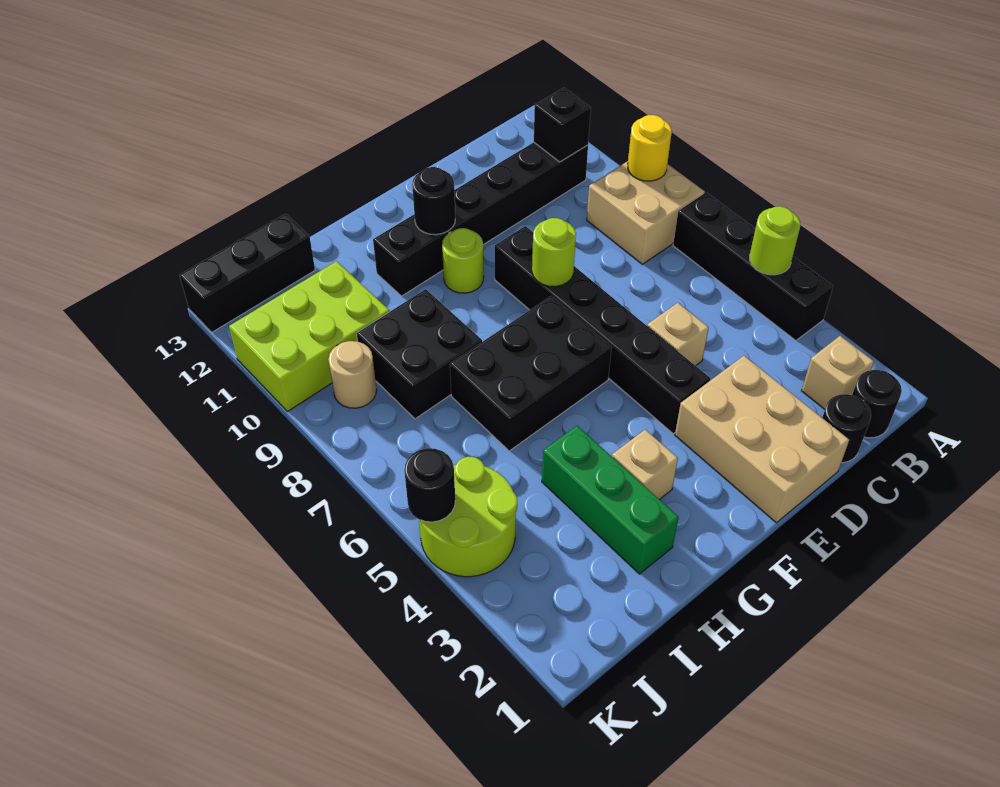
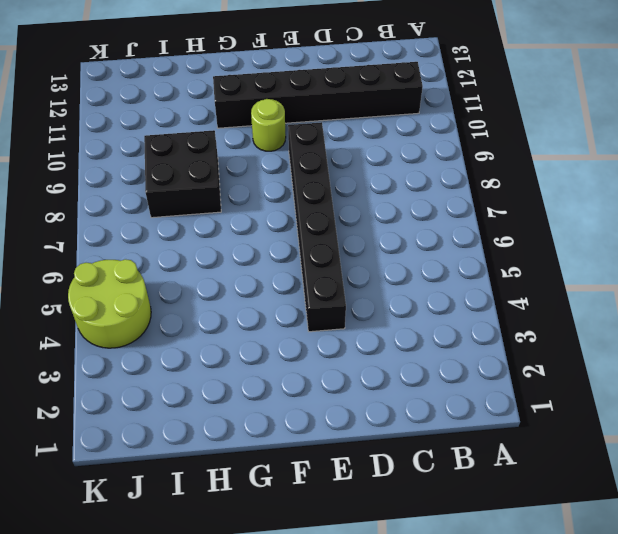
none -> black 1x4 brick [673,193,833,341]
none -> tan 2x2 brick [587,161,705,264]
none -> black 1x1 round brick [852,370,902,438]

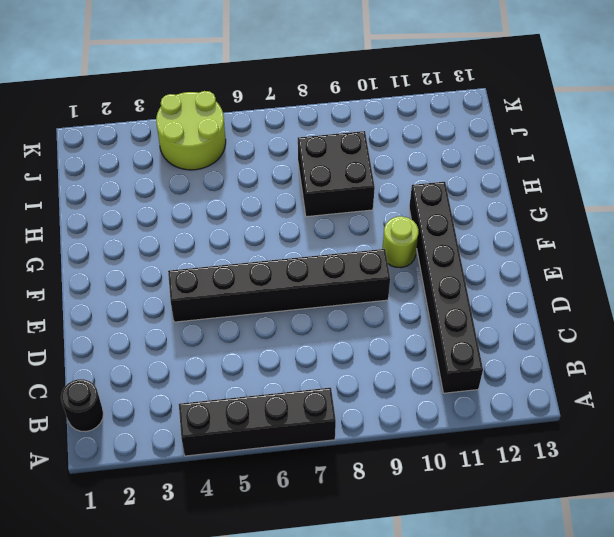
none -> tan 2x2 brick [587,161,705,264]
none -> tan 1x1 brick [802,336,874,409]
none -> black 1x1 round brick [822,394,871,463]

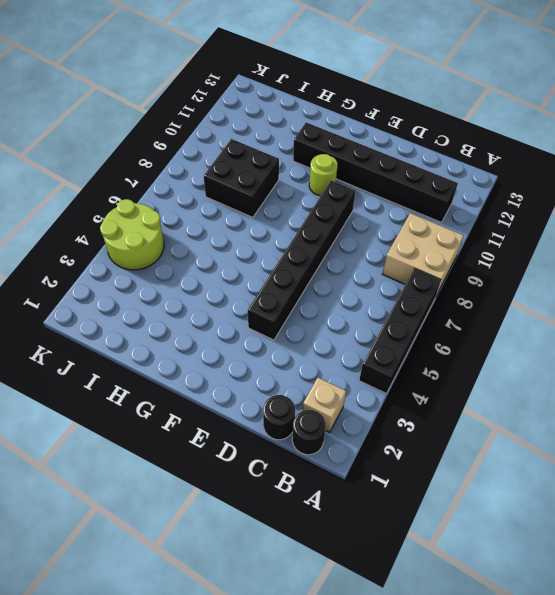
none -> tan 2x3 brick [675,356,849,523]
none -> tan 1x1 brick [647,303,709,366]
none -> black 2x3 brick [450,296,612,451]

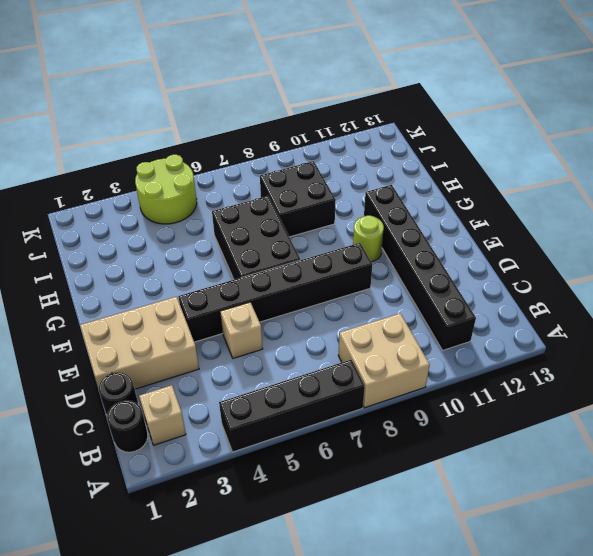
none -> tan 1x1 brick [612,430,678,500]
none -> green 1x3 brick [542,426,679,574]
none -> lime 2x3 brick [229,261,389,412]

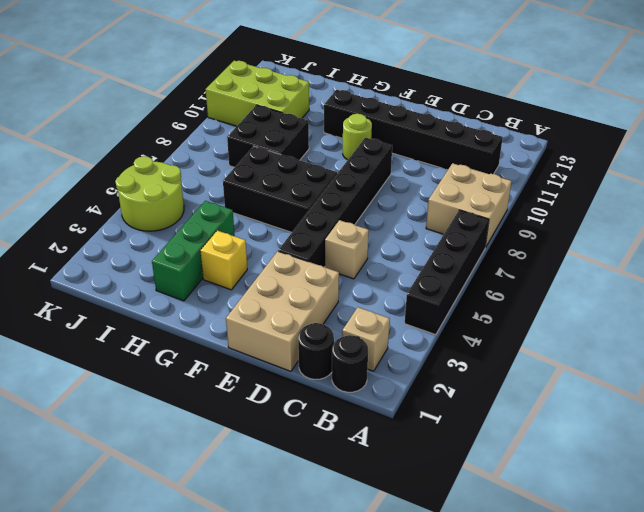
yellow 1x1 brick [200,231,247,290] -> tan 1x1 brick [612,430,678,500]
none -> black 1x3 brick [179,214,315,332]
none -> tan 1x1 round brick [328,341,377,408]
none -> lime 1x1 round brick [750,206,800,275]

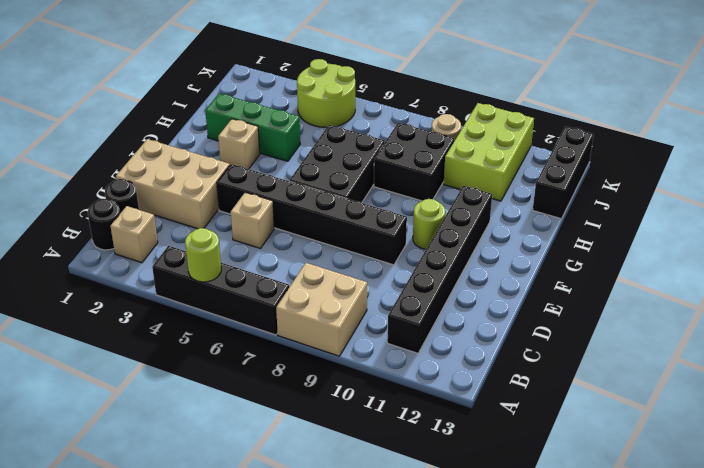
none -> yellow 1x1 round brick [628,115,672,181]
none -> black 1x1 brick [534,88,591,162]
none -> lime 1x1 round brick [532,218,576,287]

